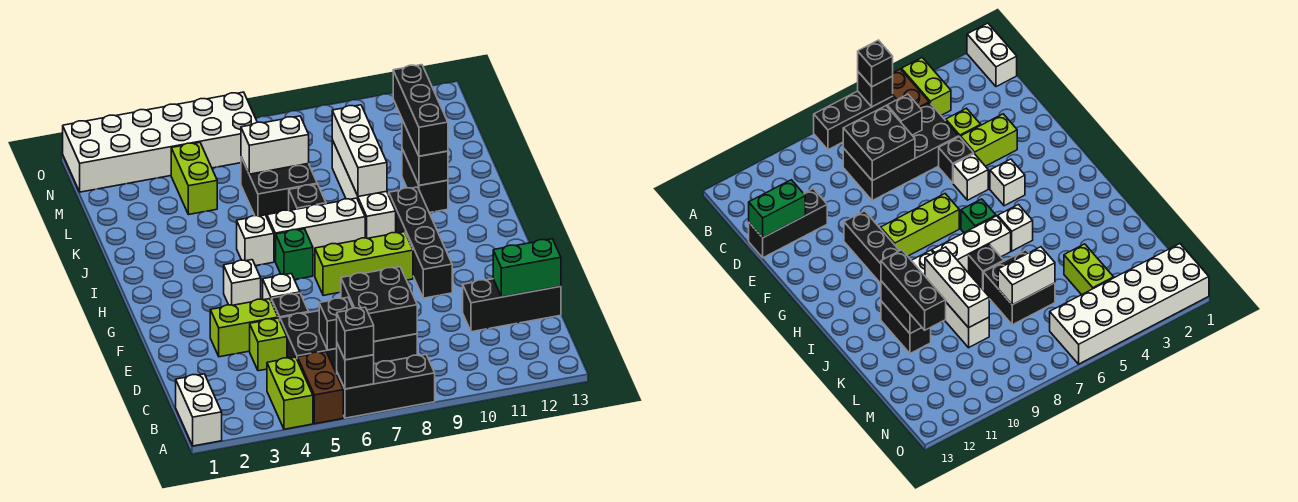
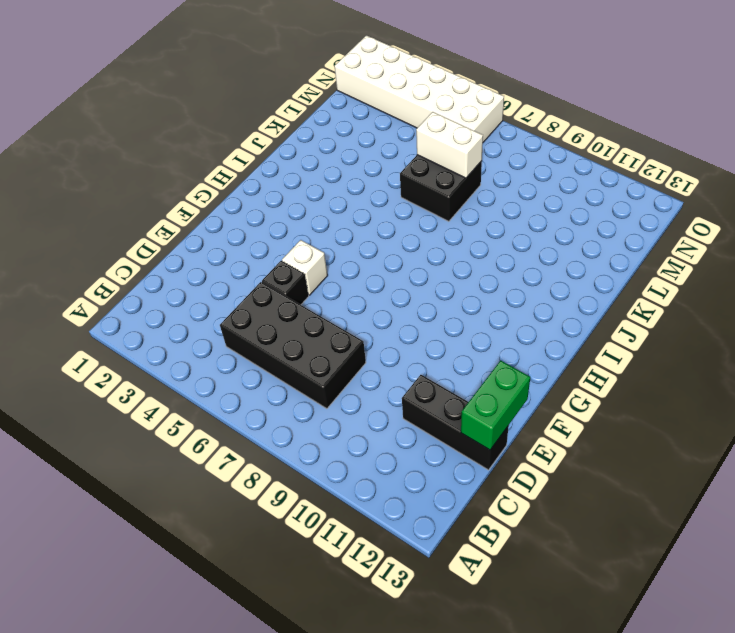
green 1x2 brick [461,361,530,450] -> green 1x2 brick turned to [493,239,561,297]
none -> white 1x2 brick [176,374,222,446]
none -> lime 1x2 brick [267,357,313,429]
none -> brown 1x2 brick [297,352,343,424]
none -> black 1x3 brick [337,355,435,418]

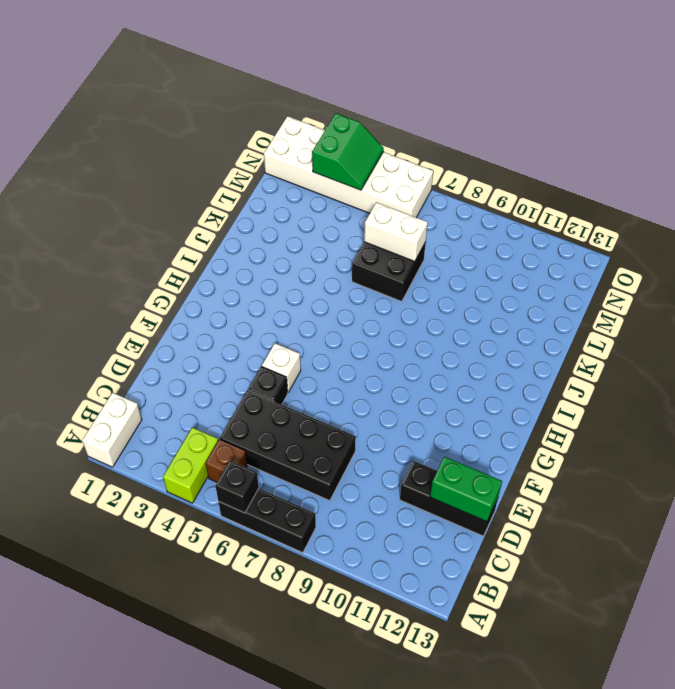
brown 1x1 brick [206,439,247,482] -> brown 1x2 brick [297,352,343,424]
green 2x2 slope [312,113,384,190] -> none
none -> lime 1x1 brick [250,318,287,371]
none -> lime 1x2 brick [210,299,278,357]
none -> black 1x4 brick [389,187,452,298]
none -> white 1x1 brick [224,260,261,305]

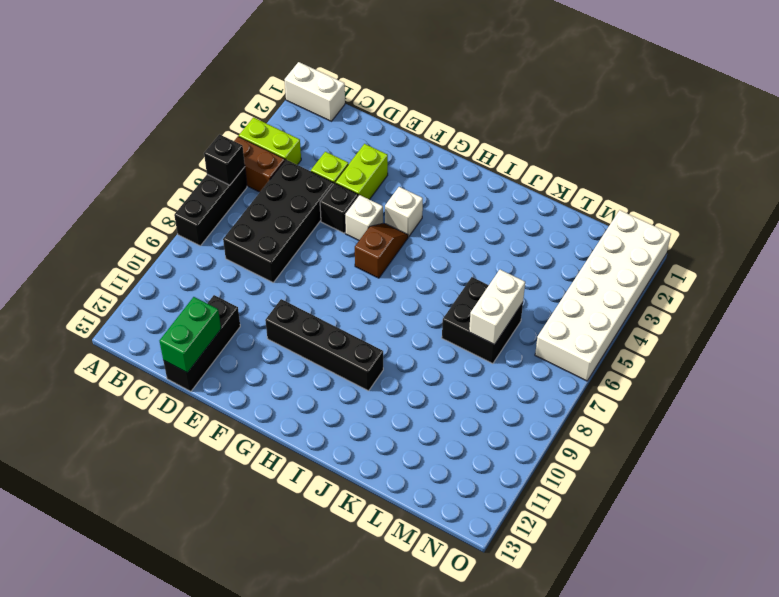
brown 1x2 slope [355,223,408,278] -> none
none -> lime 1x3 brick [315,232,413,295]
none -> green 1x1 brick [276,229,313,280]
none -> white 1x1 brick [237,215,274,266]
none -> white 1x3 brick [267,198,365,262]

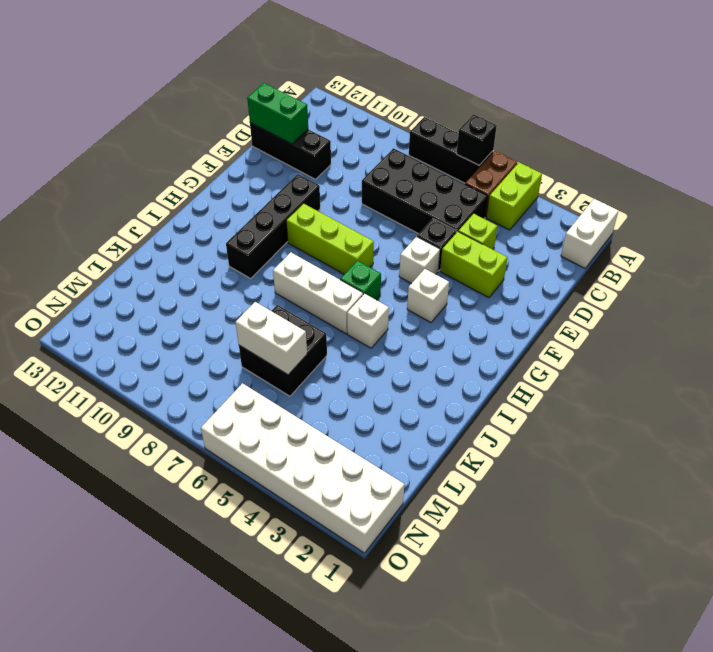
none -> white 1x4 brick [332,140,396,238]
none -> black 1x1 brick [289,184,326,211]
none -> black 1x2 brick [402,149,448,213]
none -> lime 1x2 brick [171,142,217,215]

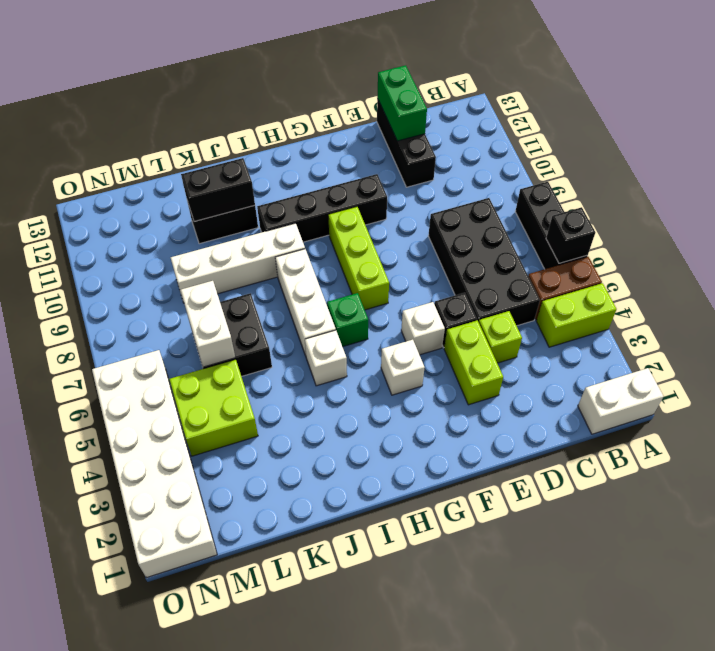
lime 2x2 brick [169,360,258,456] -> lime 1x2 brick [171,142,217,215]
none -> black 1x1 brick [289,184,326,211]
none -> black 1x1 brick [319,297,353,350]
none -> black 2x2 brick [341,267,417,342]
none -> white 1x3 brick [332,105,387,197]

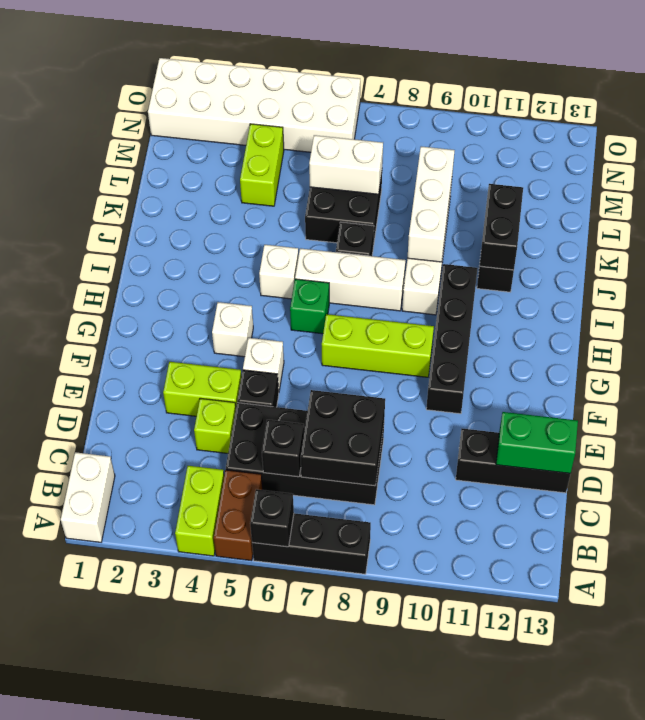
none -> black 1x1 brick [337,307,374,360]
none -> black 1x3 brick [393,65,448,156]

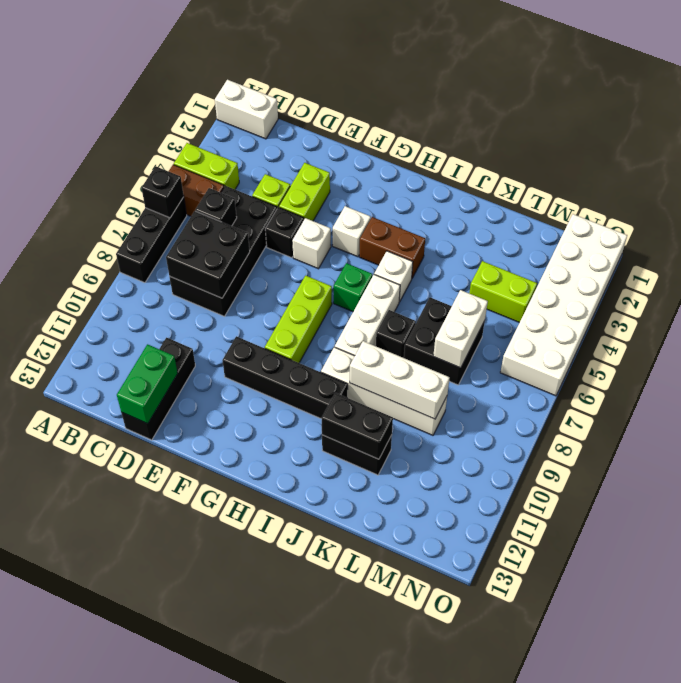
brown 1x2 brick [359,217,425,278] -> none
none -> black 1x1 brick [337,307,374,360]
none -> black 1x3 brick [393,65,448,156]

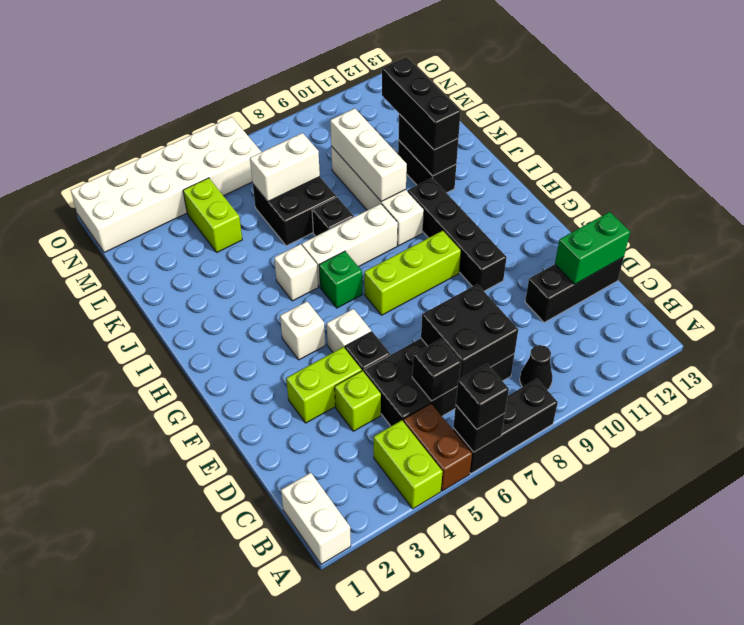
black 1x1 cone [520,345,553,390] -> none

